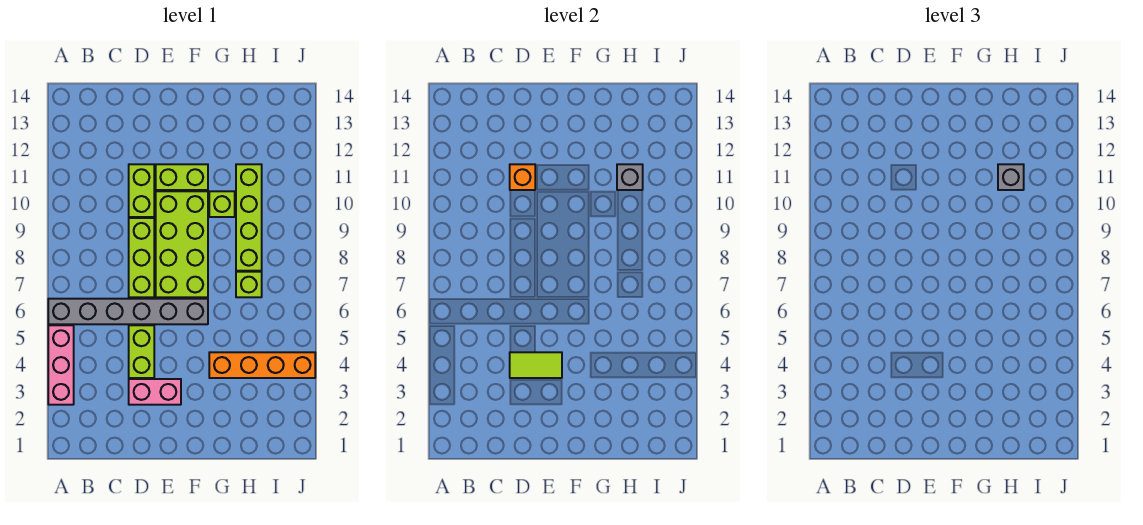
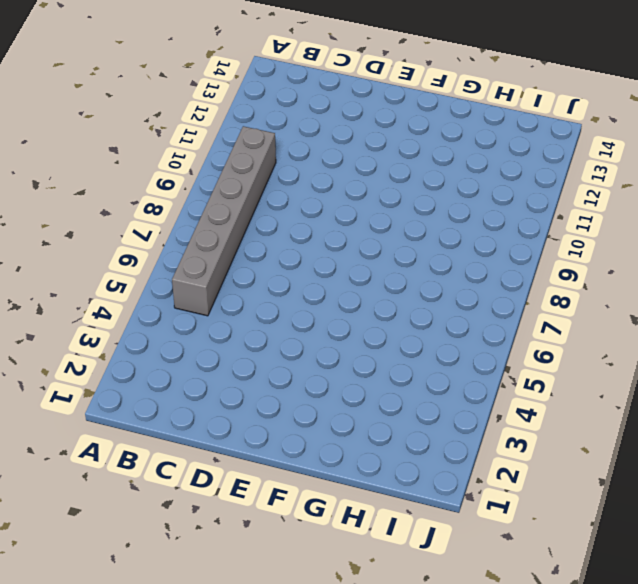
grey 1x6 brick [172,126,276,316] -> grey 1x6 brick turned to [48,299,208,324]
none -> pink 1x3 brick [48,325,74,405]
none -> pink 1x2 brick [129,379,181,405]
none -> lime 1x2 brick [129,325,154,378]

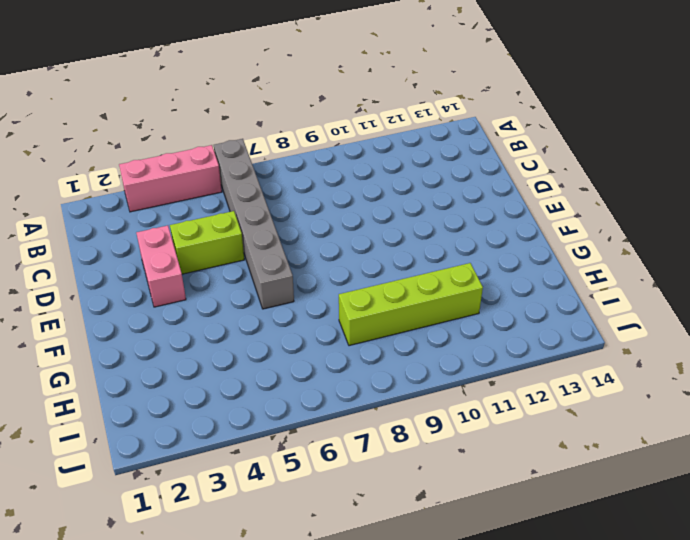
none -> lime 1x3 brick [129,218,154,297]
none -> lime 1x2 brick [129,164,154,217]
none -> lime 2x4 brick [156,191,208,297]

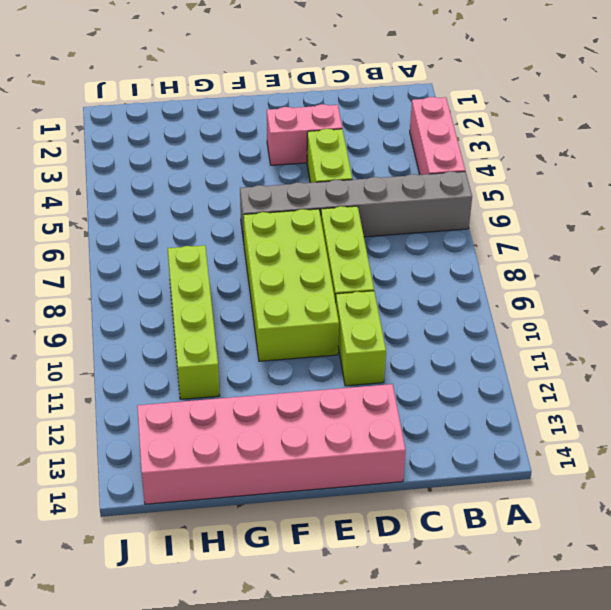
pink 2x6 brick [137,384,406,504] -> none
none -> lime 1x2 brick [156,164,208,190]
none -> orange 1x4 brick [209,352,315,378]
none -> lime 1x1 brick [209,191,235,217]

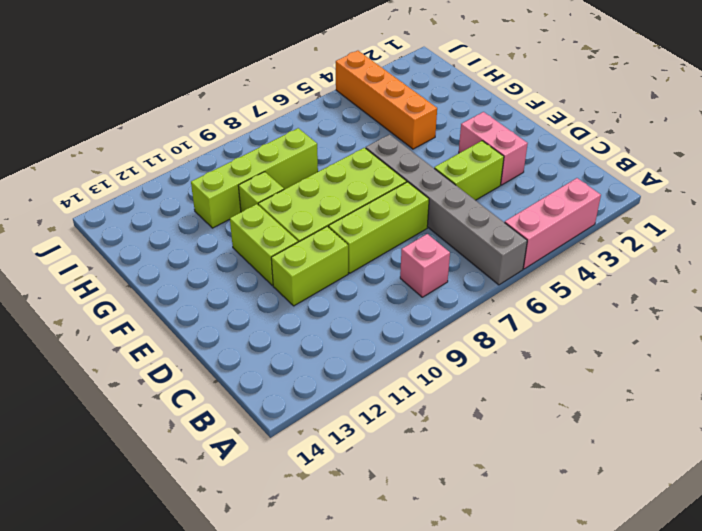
pink 1x1 brick [400,234,450,297] -> none
none -> lime 1x1 brick [236,272,262,297]
none -> lime 1x2 tile [510,352,562,378]
none -> orange 1x1 brick [510,164,535,190]

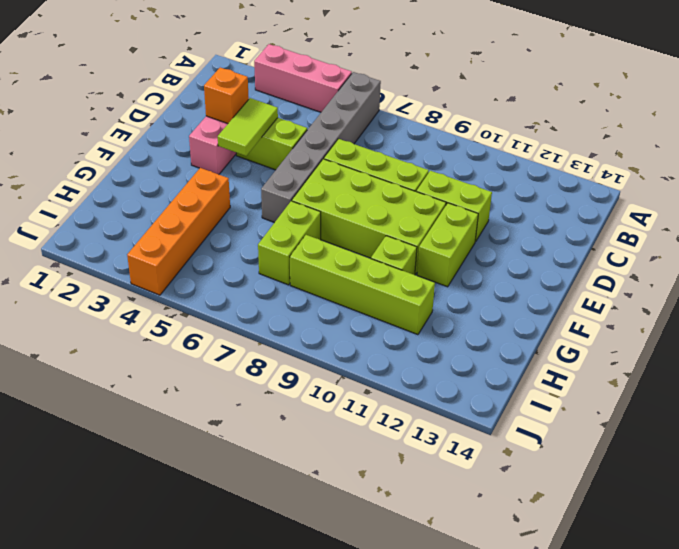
orange 1x1 brick [204,68,249,124] -> orange 1x1 brick moved to [510,164,535,190]
lime 1x2 brick [258,201,321,285] -> lime 1x1 brick [236,272,262,297]
none -> grey 1x1 brick [617,164,643,190]
none -> grey 1x1 brick [998,164,1024,190]

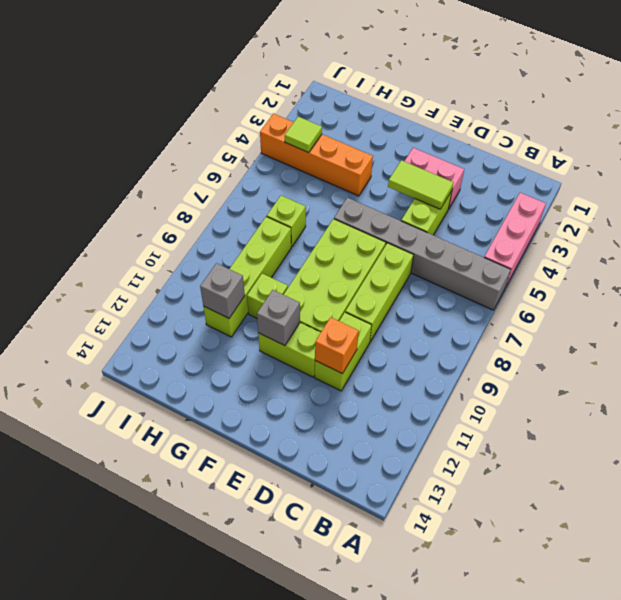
grey 1x1 brick [257,290,300,346] -> grey 1x1 brick moved to [998,164,1024,190]
lime 1x1 tile [285,117,322,153] -> none

